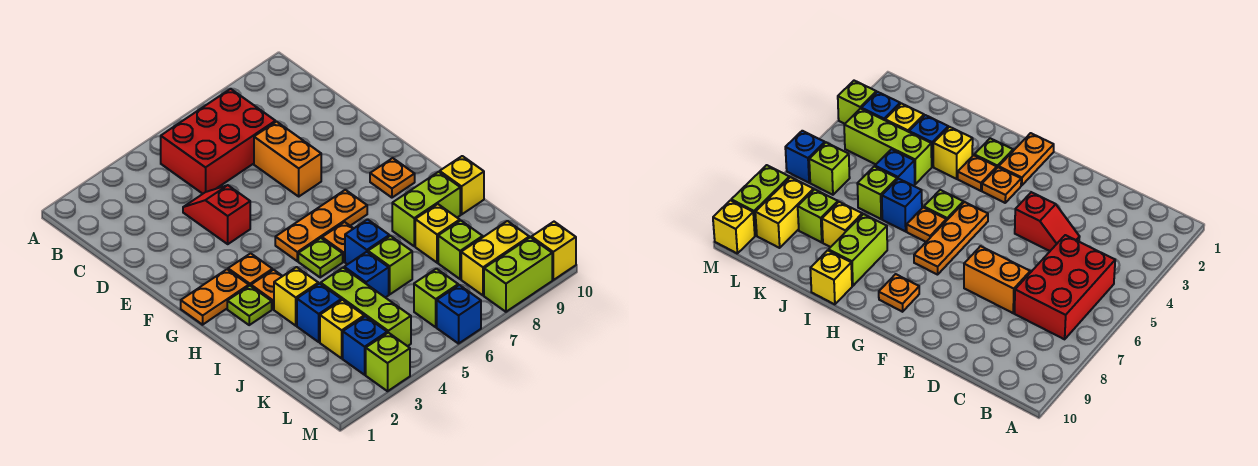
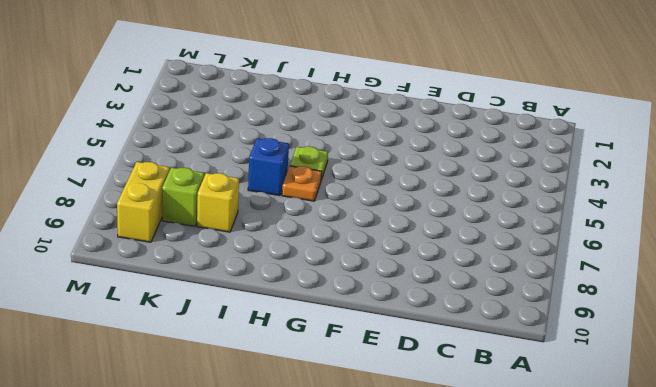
none -> red 2x3 brick [161,89,275,194]
none -> red 1x2 slope [183,185,250,244]
none -> orange 1x2 brick [254,121,321,196]

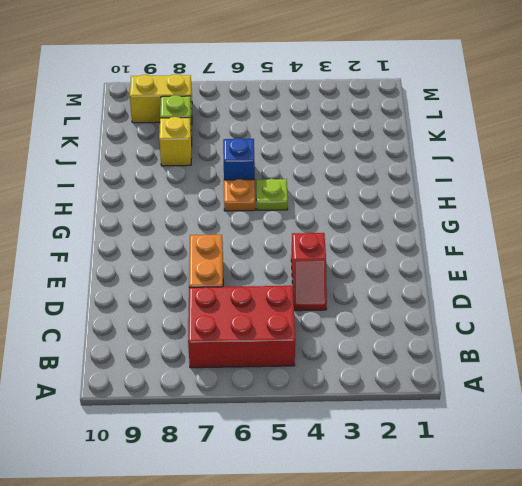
none -> orange 1x2 plate [181,269,249,325]
none -> orange 1x1 plate [228,253,272,286]
none -> orange 1x3 plate [275,190,367,261]

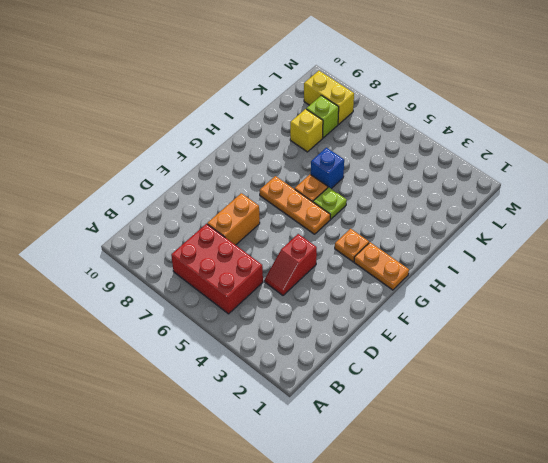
none -> orange 1x1 plate [370,158,415,198]
none -> lime 1x1 plate [227,286,272,325]
none -> orange 1x1 plate [251,270,282,309]

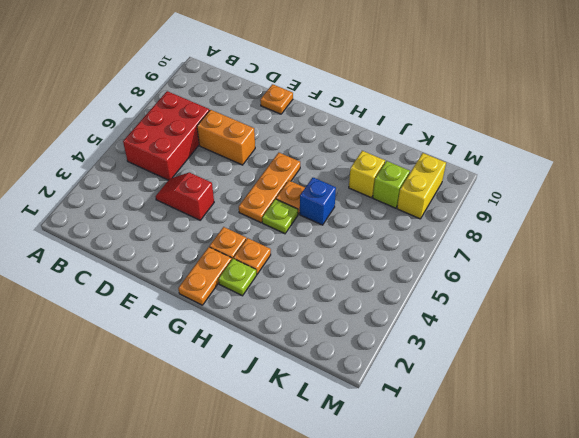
orange 1x1 plate [260,84,293,114] -> orange 1x1 plate moved to [370,158,415,198]
none -> yellow 1x1 brick [274,267,318,326]
none -> lime 1x2 brick [392,172,460,246]
none -> yellow 1x1 brick [440,156,484,214]

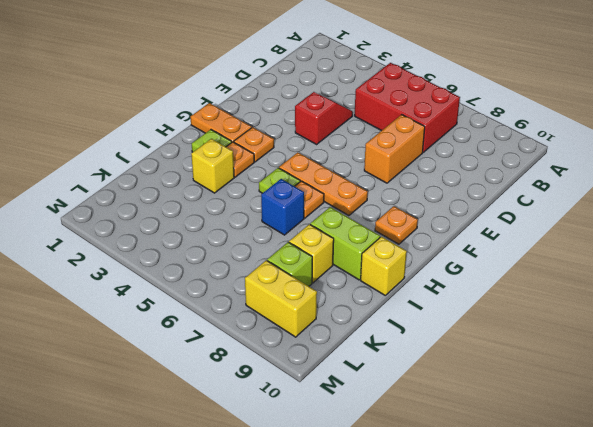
none -> blue 1x1 brick [297,283,341,342]
none -> lime 1x3 brick [321,268,411,346]
none -> blue 1x1 brick [344,252,389,298]

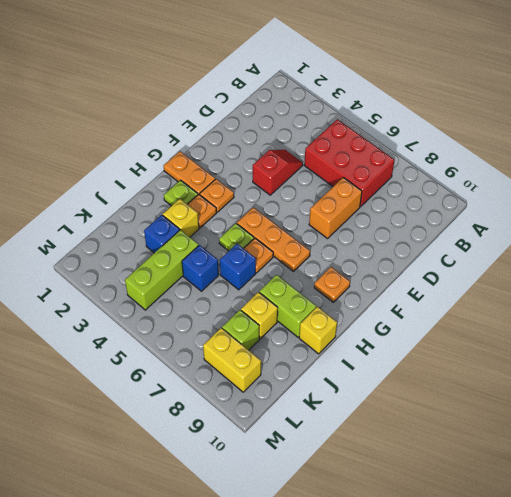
none -> lime 1x1 brick [368,236,412,294]
none -> yellow 1x1 brick [320,300,364,358]
none -> blue 1x1 brick [343,316,387,375]

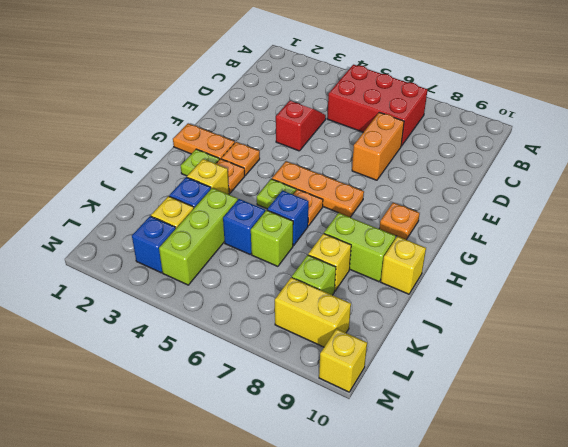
none -> lime 1x1 brick [414,269,458,327]
none -> lime 1x1 brick [366,333,410,391]
none -> blue 1x1 brick [437,285,481,344]

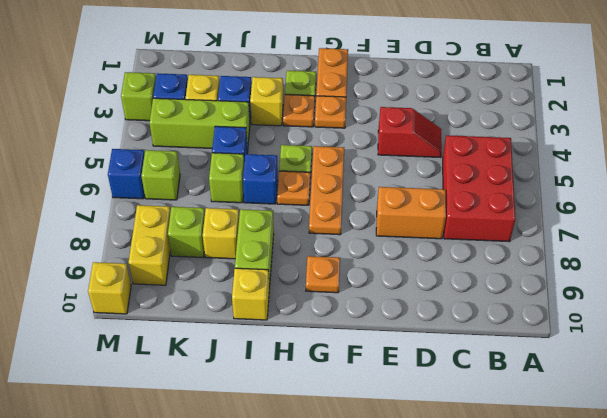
none -> lime 1x2 brick [484,237,552,312]

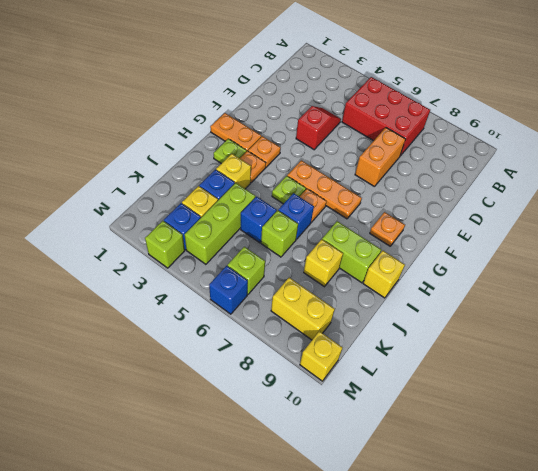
none -> lime 1x1 brick [438,220,483,279]
none -> lime 1x2 brick [484,237,552,312]

